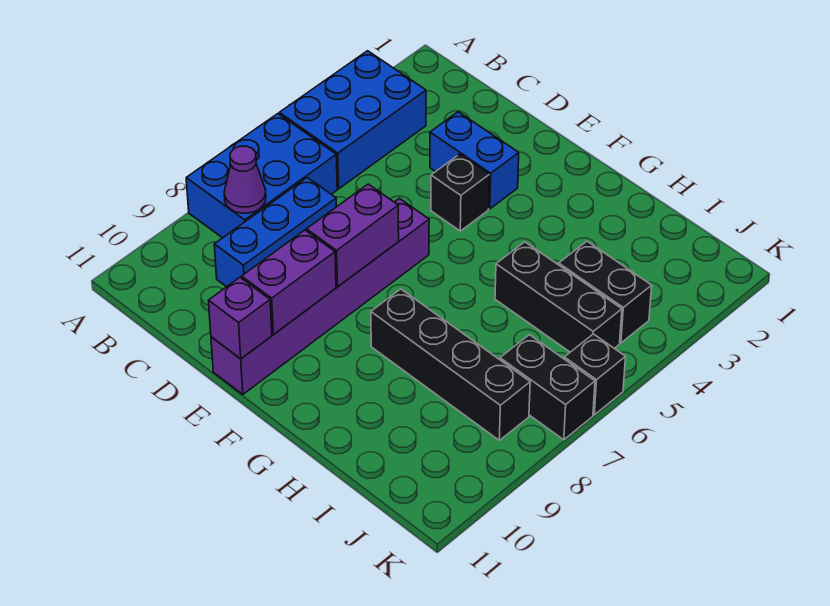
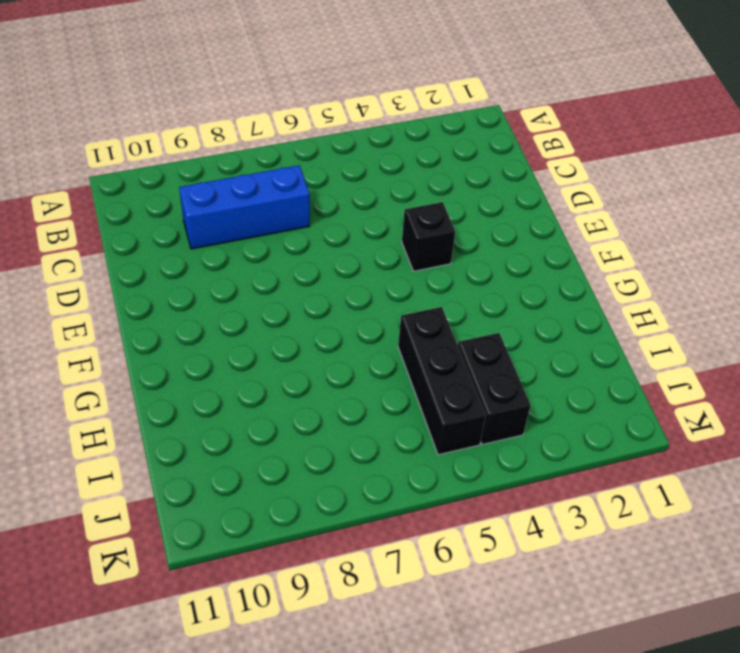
none -> blue 2x3 brick [279,51,426,189]
none -> blue 2x3 brick [186,114,337,238]
none -> blue 1x2 brick [430,112,519,209]

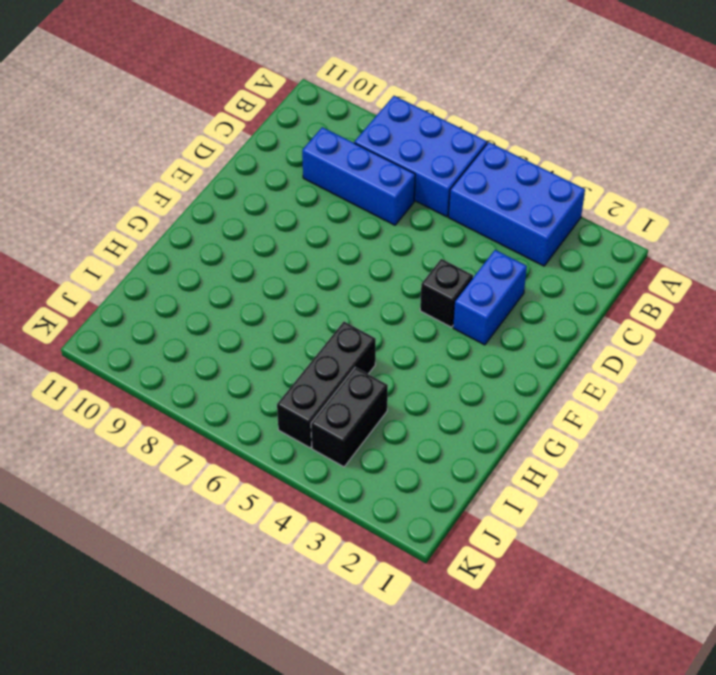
none -> purple 1x6 brick [211,198,429,394]
none -> black 1x4 brick [371,289,530,440]
none -> black 1x2 brick [500,335,595,440]

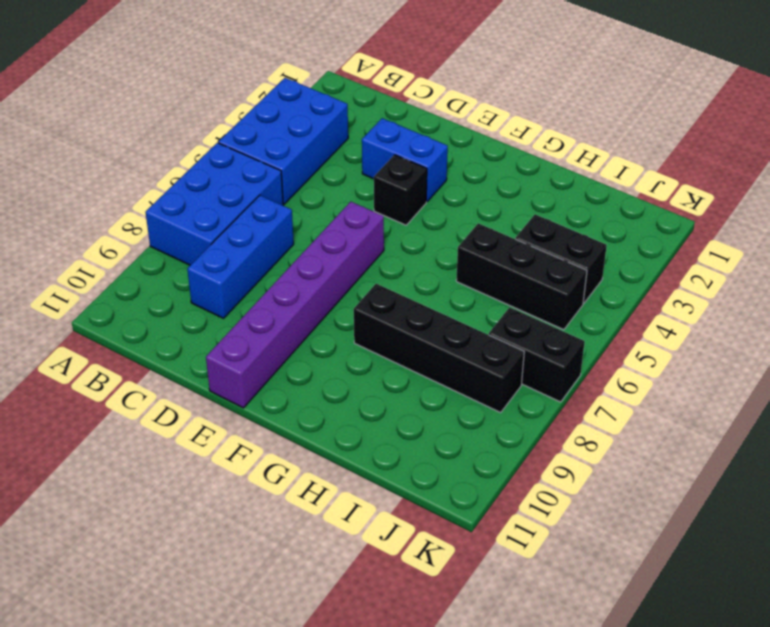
none -> black 1x1 brick [564,334,626,415]
none -> purple 1x1 cone [224,146,266,213]
none -> purple 1x2 brick [306,184,399,287]

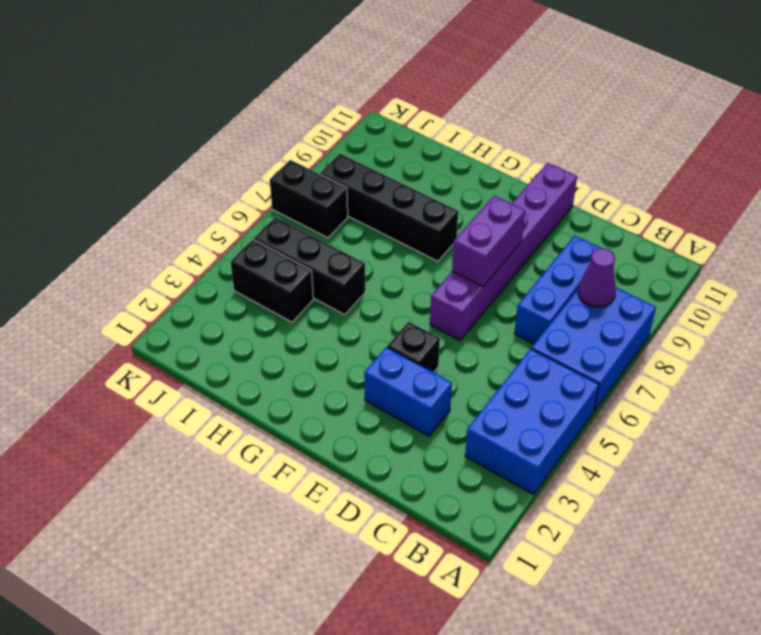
none -> black 1x1 brick [564,334,626,415]
none -> purple 1x2 brick [242,230,336,334]
none -> purple 1x1 brick [208,278,272,359]

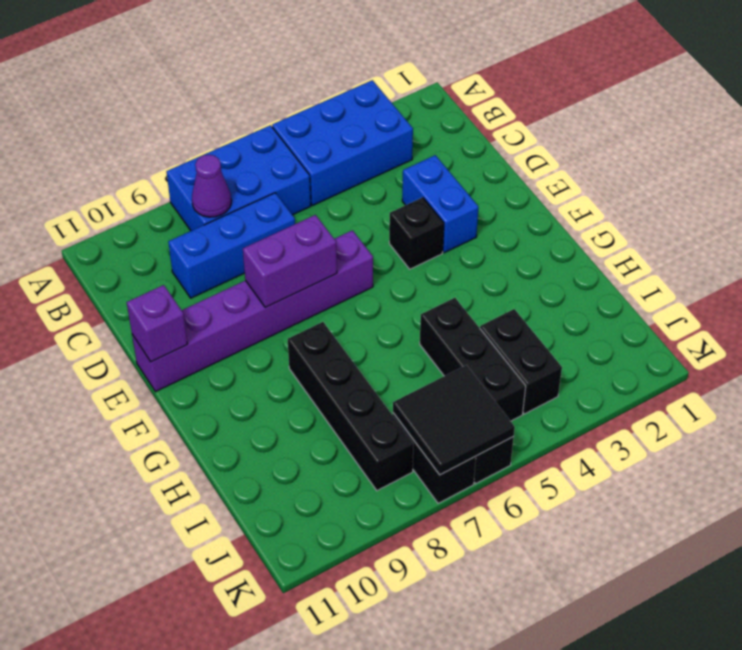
black 2x2 tile [393,365,515,475] -> none
none -> purple 1x2 brick [242,230,336,334]

